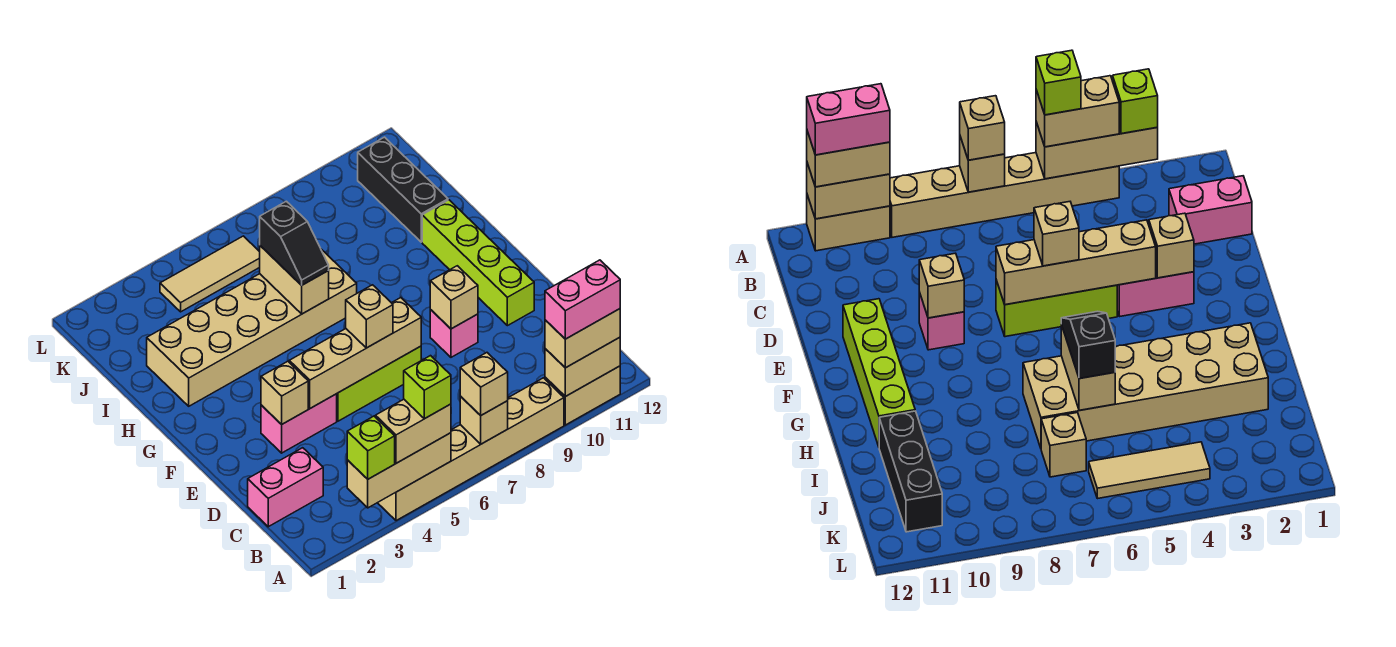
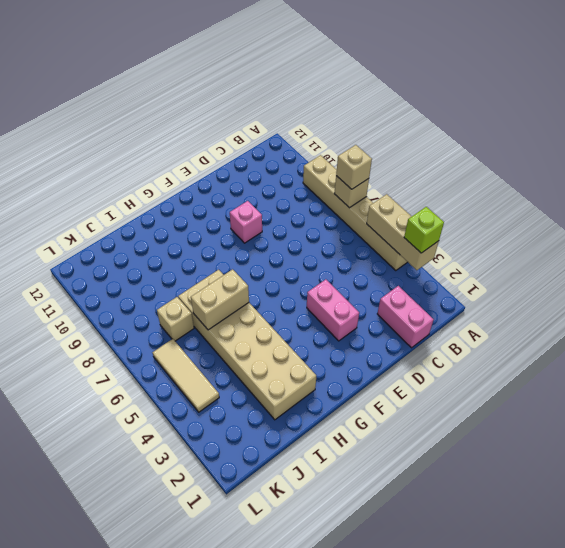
none -> tan 1x2 brick [545,366,620,425]
none -> lime 1x3 brick [337,346,421,421]
none -> lime 1x4 brick [422,200,534,326]

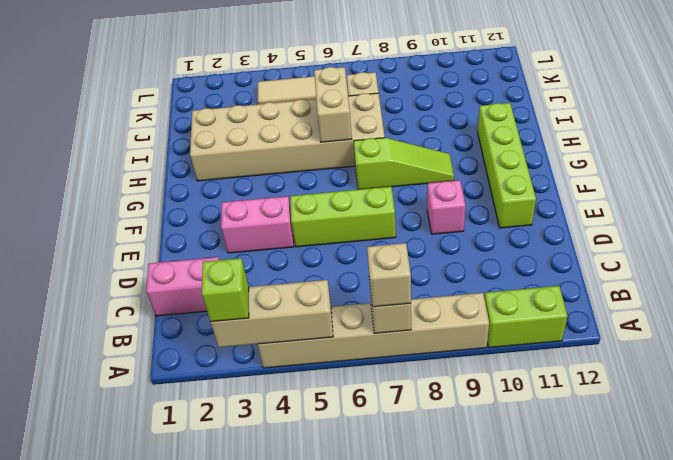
lime 1x2 brick [484,286,568,348] -> tan 1x2 brick [545,366,620,425]
lime 1x3 slope [354,138,454,190] -> none
none -> black 1x3 brick [358,137,448,242]
none -> tan 1x2 brick [545,337,620,397]
none -> tan 1x1 brick [261,361,308,425]

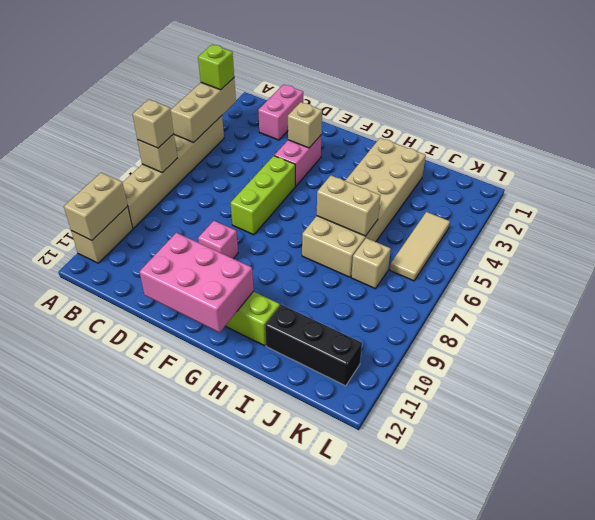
pink 2x3 brick [140,233,253,333] -> none
none -> tan 1x4 brick [289,298,421,408]
none -> tan 1x1 brick [430,266,478,329]
none -> tan 1x2 brick [375,399,451,463]

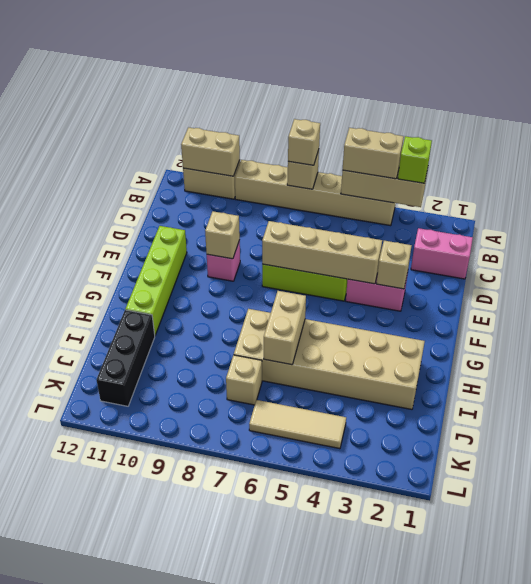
none -> tan 1x2 brick [545,309,620,368]
none -> tan 1x1 brick [346,285,393,348]
none -> black 1x2 slope [260,201,329,285]

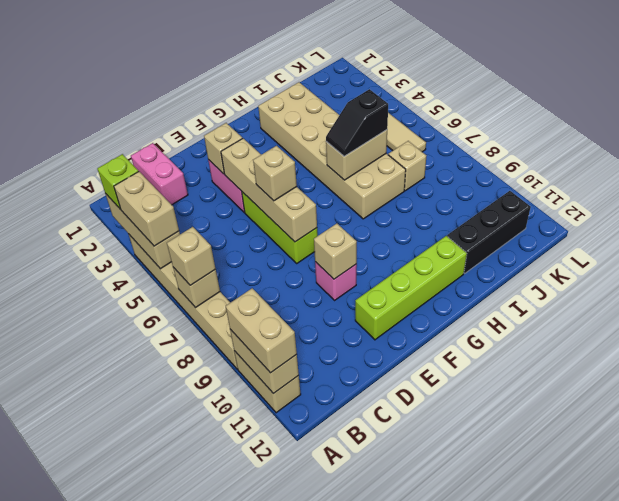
none -> lime 1x1 brick [404,356,451,419]
none -> pink 1x2 brick [545,260,620,339]

